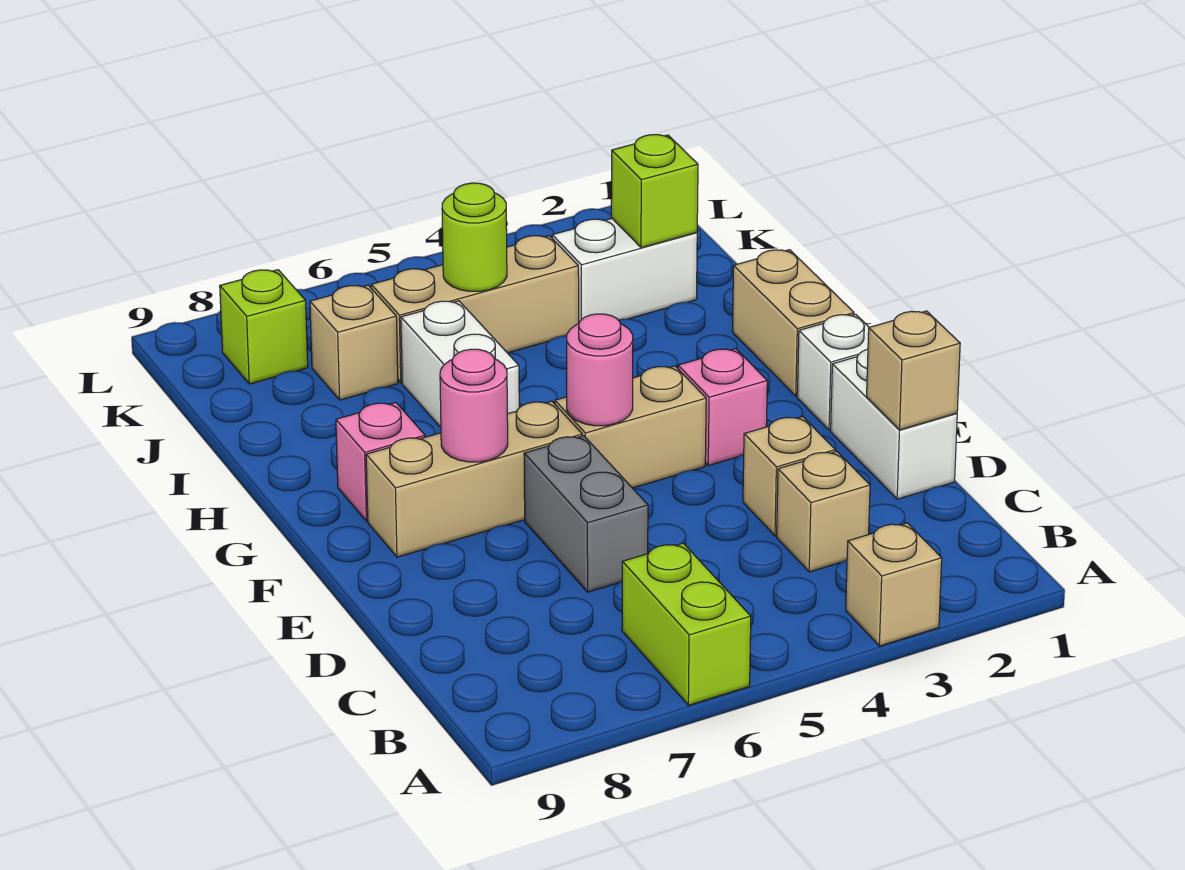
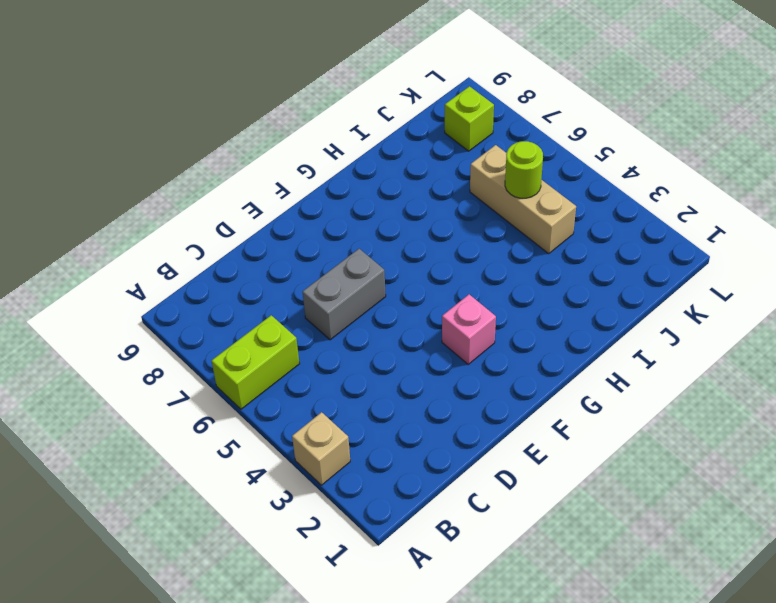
none -> tan 1x1 brick [777,451,870,572]
none -> white 1x2 brick [831,349,957,499]
none -> tan 1x1 brick [743,416,835,536]

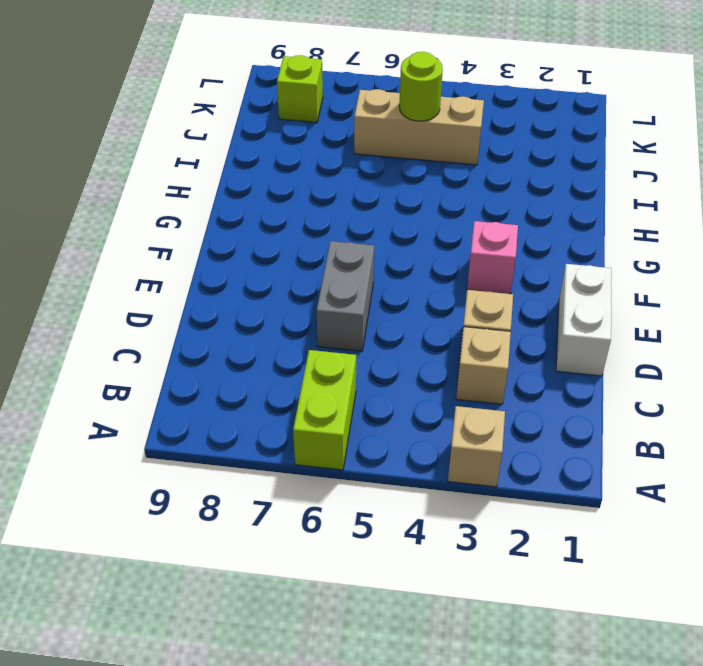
none -> white 1x1 brick [797,314,869,430]
none -> tan 1x2 brick [555,366,706,488]
none -> tan 1x3 brick [366,401,582,557]

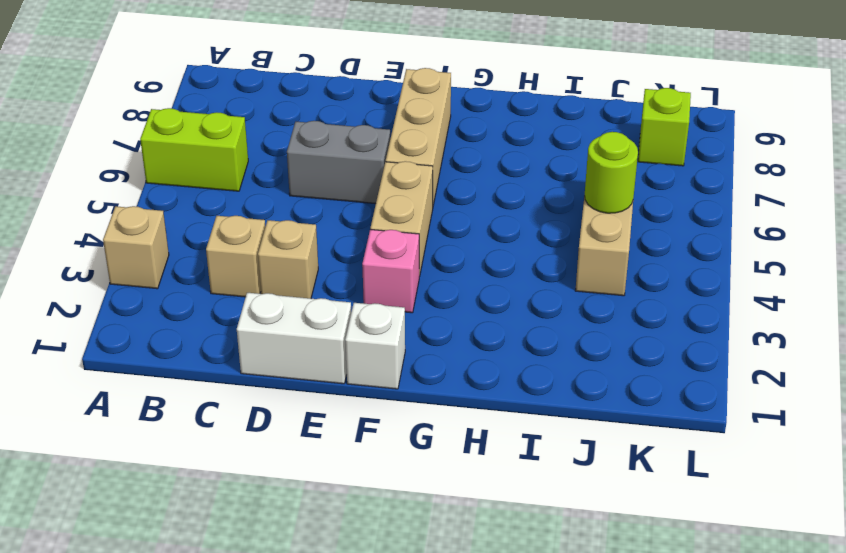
none -> tan 1x2 brick [732,250,854,396]
none -> pink 1x1 brick [336,402,425,521]
none -> white 1x2 brick [401,301,519,427]

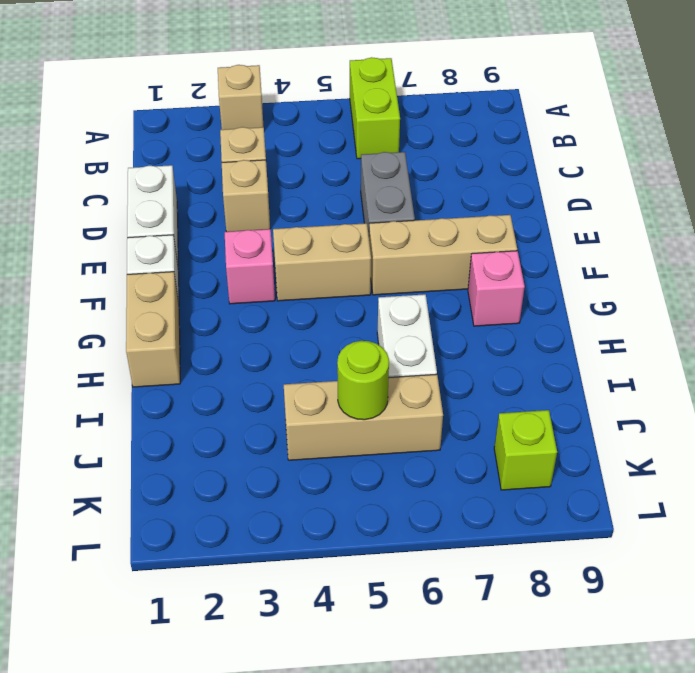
none -> white 1x2 brick [552,218,697,322]
none -> tan 1x1 brick [310,285,398,400]
none -> tan 1x1 brick [867,311,960,430]

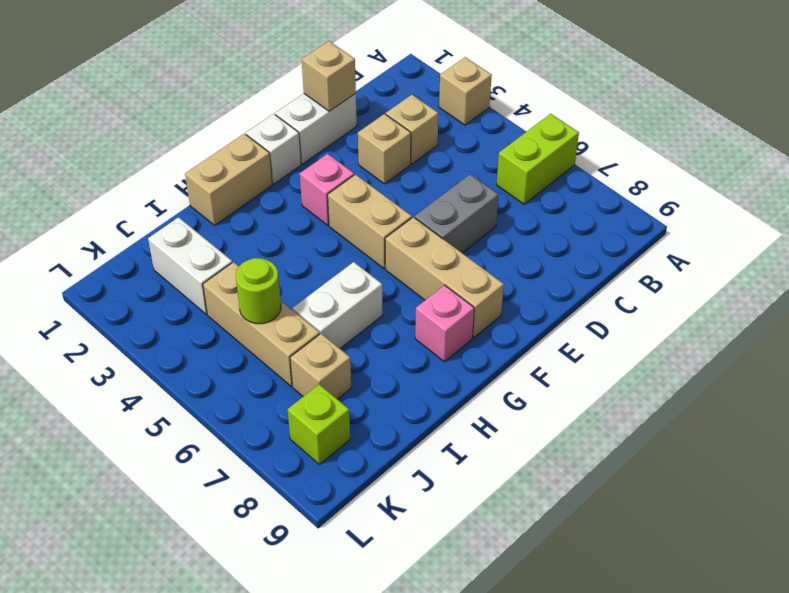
none -> pink 1x1 round brick [567,314,633,426]
none -> pink 1x1 round brick [440,349,508,462]
none -> lime 1x1 brick [611,135,698,248]

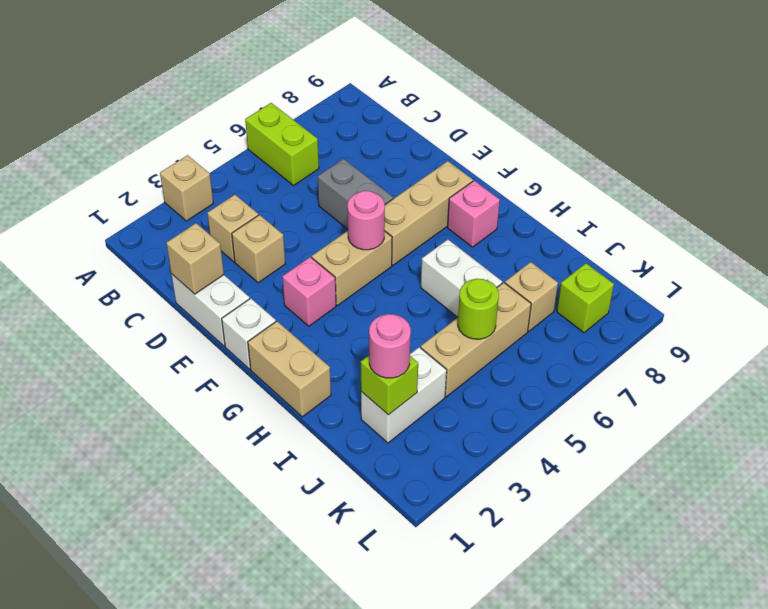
pink 1x1 round brick [369,314,411,378] -> pink 1x1 round brick moved to [440,349,508,462]

